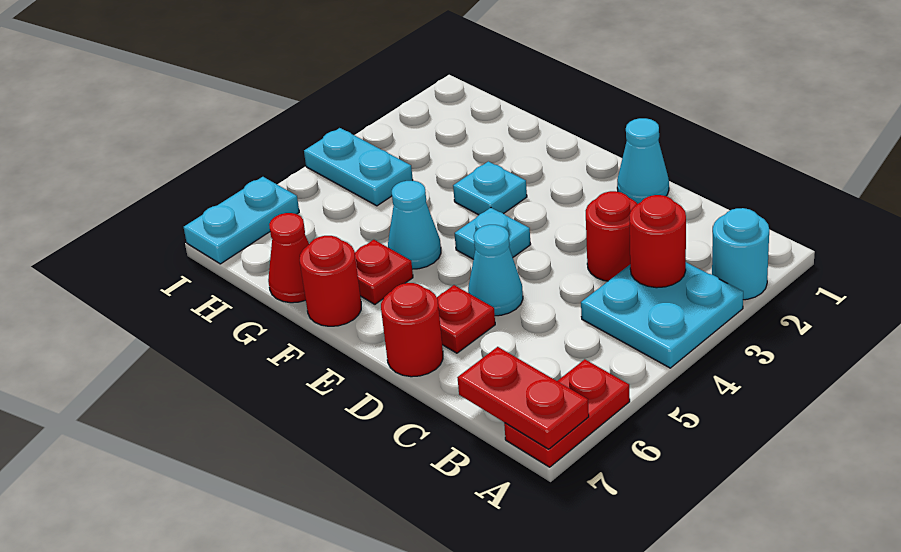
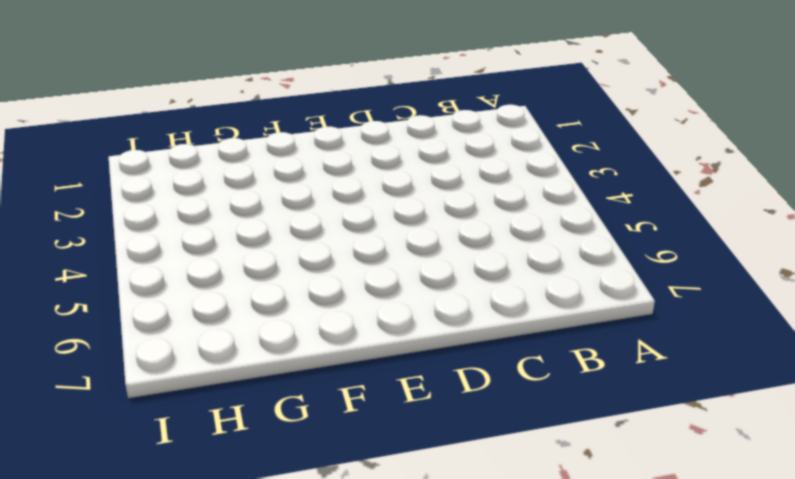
none -> cyan 1x1 round brick [712,208,769,300]
none -> cyan 2x2 plate [581,262,743,368]
none -> red 1x2 plate [504,359,630,467]

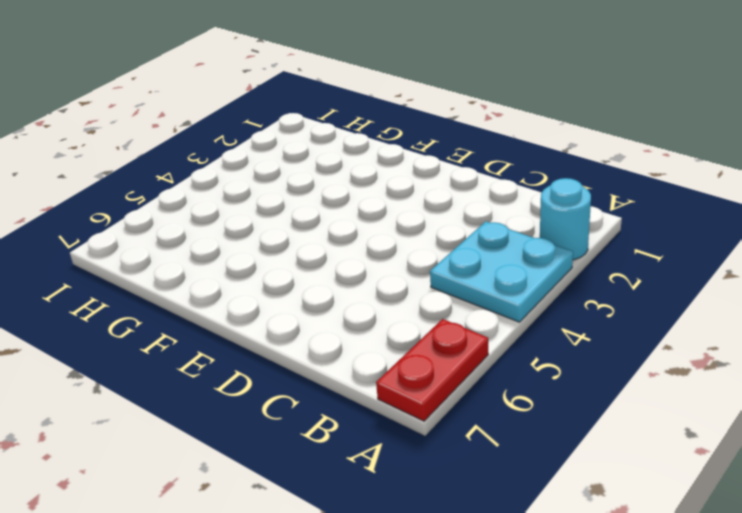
none -> red 1x1 round brick [586,191,637,281]
none -> cyan 1x1 cone [617,118,669,204]
none -> cyan 1x1 cone [468,225,523,316]

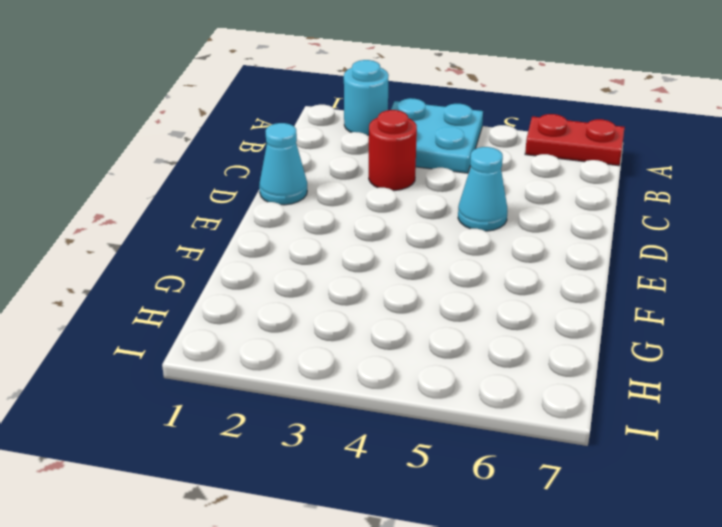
none -> red 1x1 plate [437,285,495,353]
none -> red 1x1 round brick [381,283,443,377]
none -> cyan 1x1 plate [455,208,531,259]

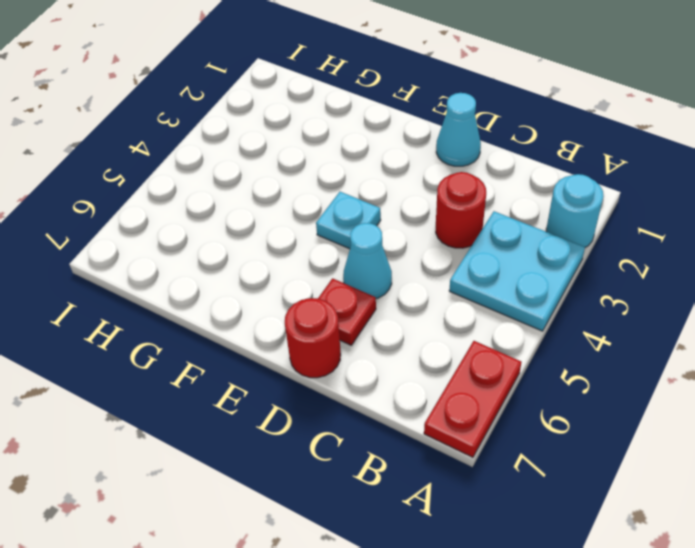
none -> cyan 1x1 plate [453,161,527,215]
none -> cyan 1x1 cone [388,181,441,269]
none -> red 1x1 plate [355,240,413,304]

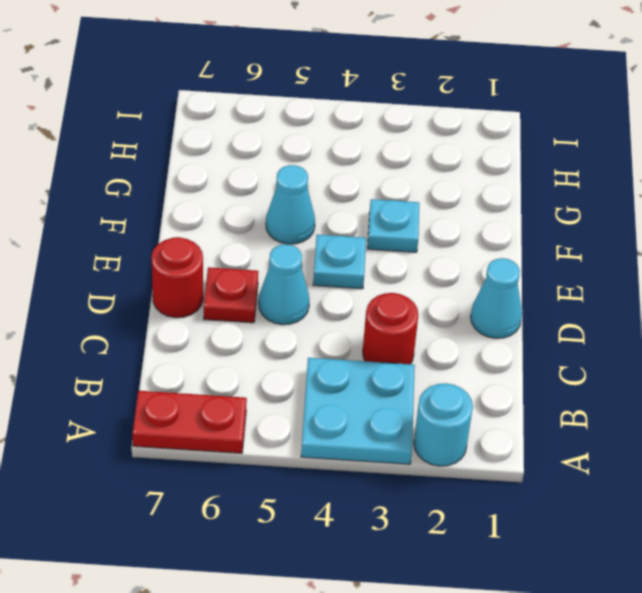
none -> red 1x1 plate [355,240,413,304]
none -> red 1x1 round brick [300,236,361,326]
none -> red 1x1 cone [268,213,309,303]

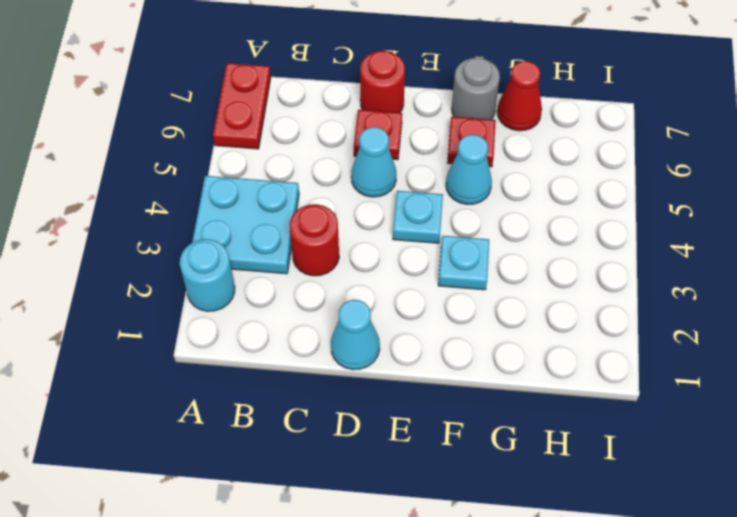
grey 1x1 round brick [452,58,500,120] -> red 1x1 round brick [300,236,361,326]
none -> cyan 1x2 plate [304,128,413,206]
none -> cyan 1x2 plate [184,177,299,264]
none -> red 1x2 plate [457,347,589,449]

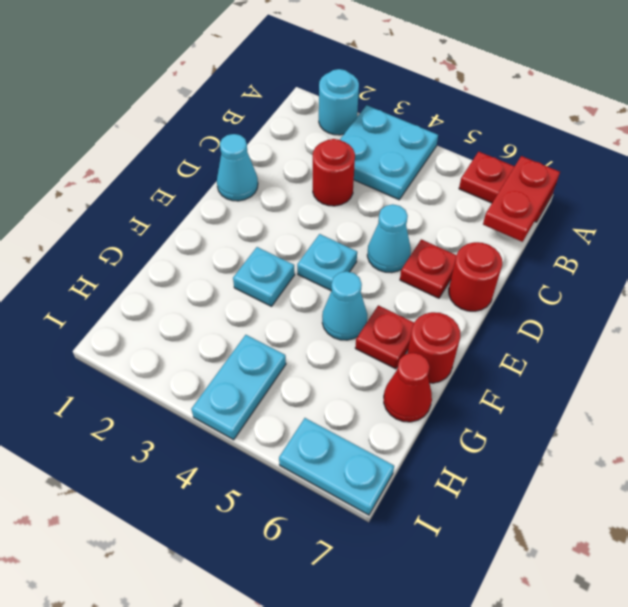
none -> red 1x1 round brick [629,195,686,288]

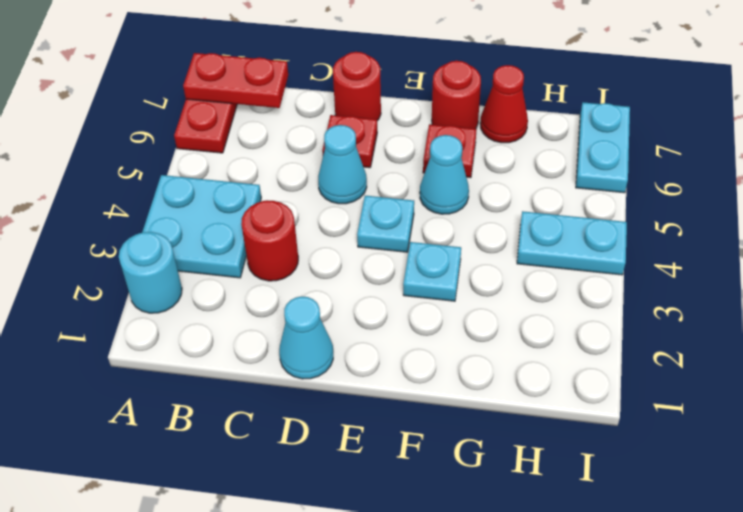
none -> red 1x1 round brick [629,195,686,288]

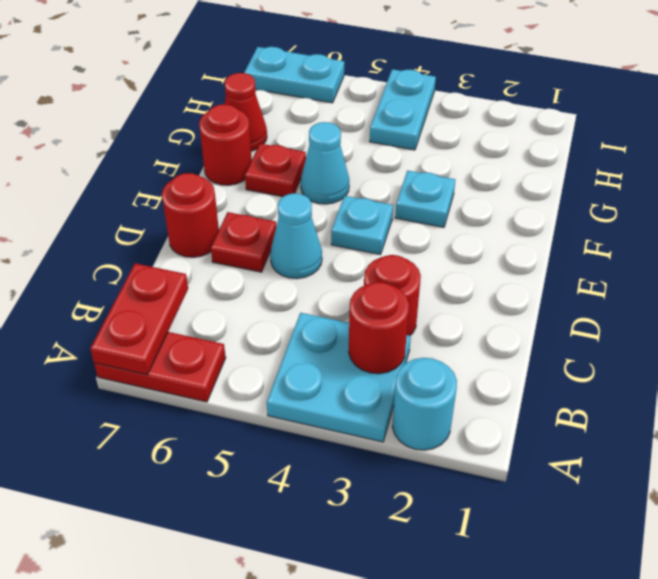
none -> cyan 1x1 cone [617,118,669,204]

